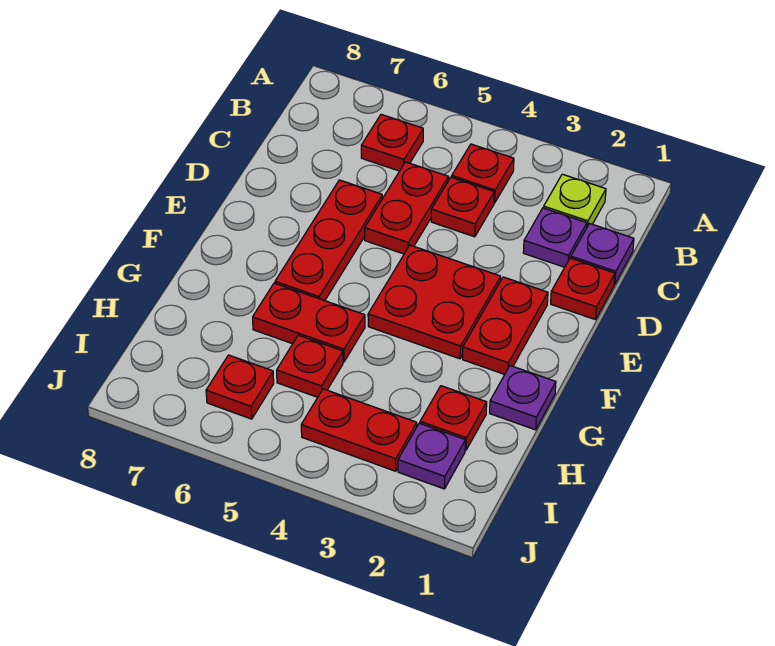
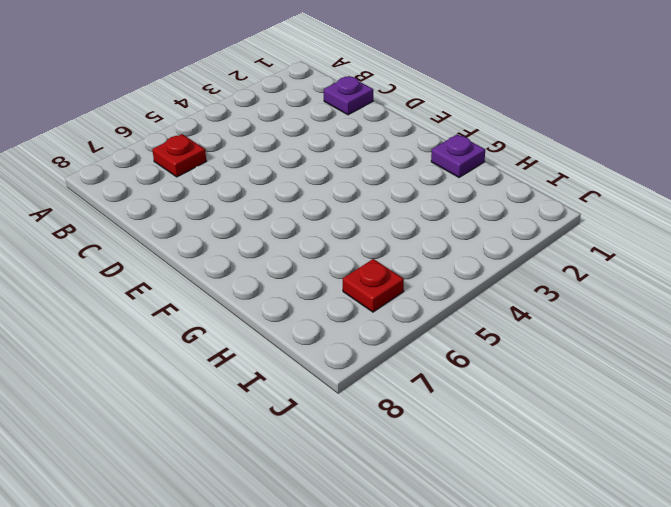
none -> lime 1x1 plate [544,174,606,227]
none -> red 1x1 plate [452,144,514,203]
none -> purple 1x1 plate [523,208,587,267]

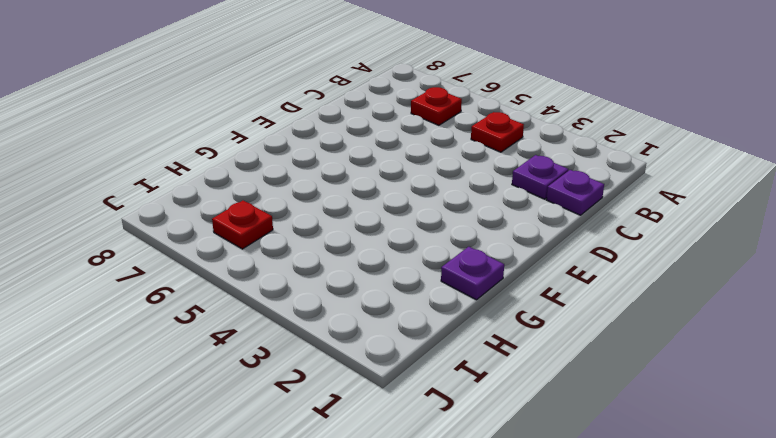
none -> lime 1x1 plate [544,174,606,227]
none -> red 1x1 plate [431,177,494,237]
none -> red 1x2 plate [365,162,449,254]

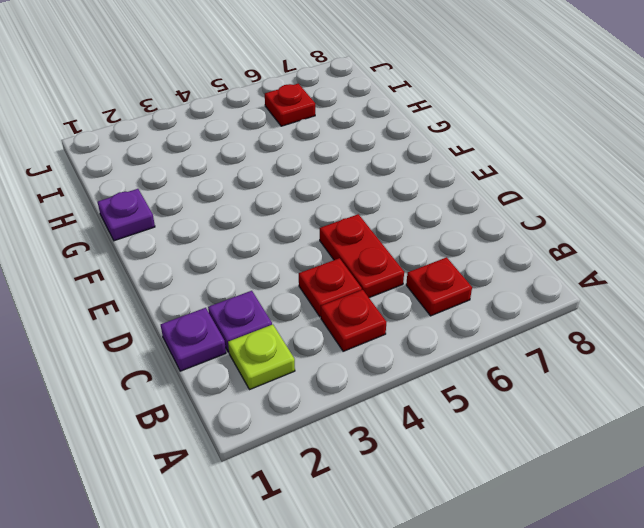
none -> red 1x1 plate [551,258,615,320]
none -> red 1x3 plate [275,180,382,301]
none -> red 1x2 plate [463,277,548,374]

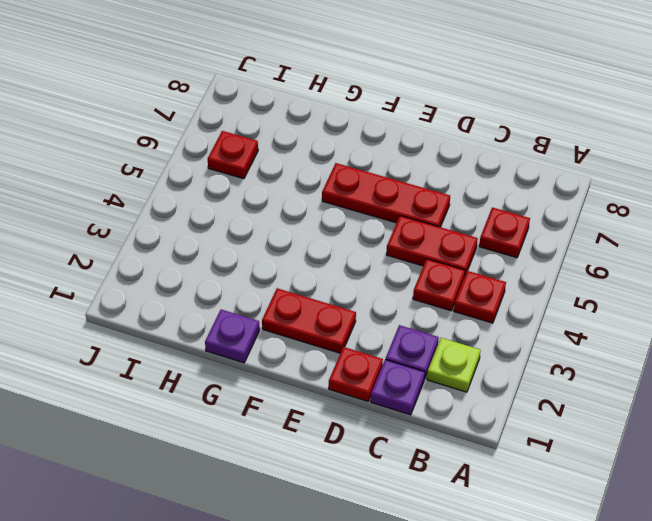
none -> red 2x2 plate [368,245,501,359]
none -> red 1x2 plate [253,283,365,362]
none -> red 1x1 plate [420,386,487,450]

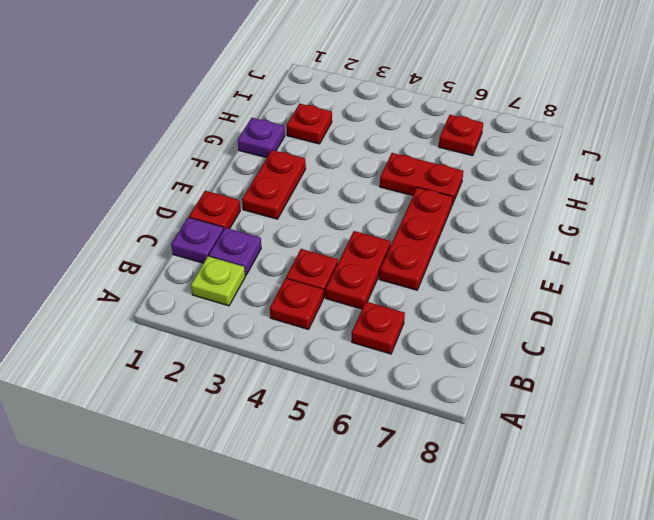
none -> red 2x2 plate [368,245,501,359]
none -> red 1x1 plate [277,335,343,397]
none -> purple 1x1 plate [398,423,465,489]

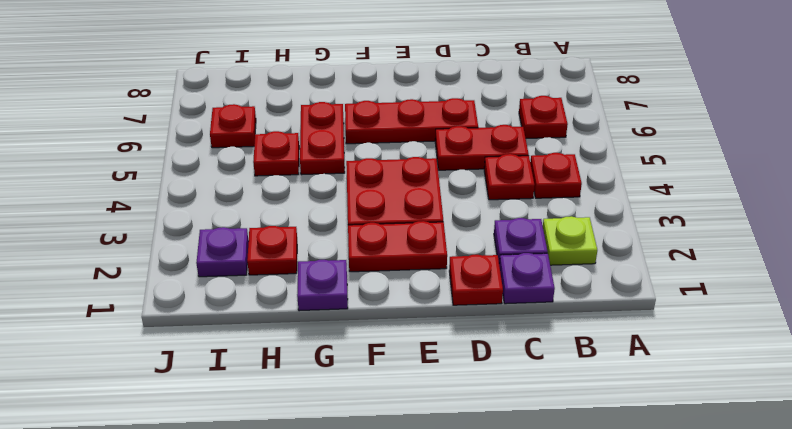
none -> red 1x2 plate [301,389,417,471]

